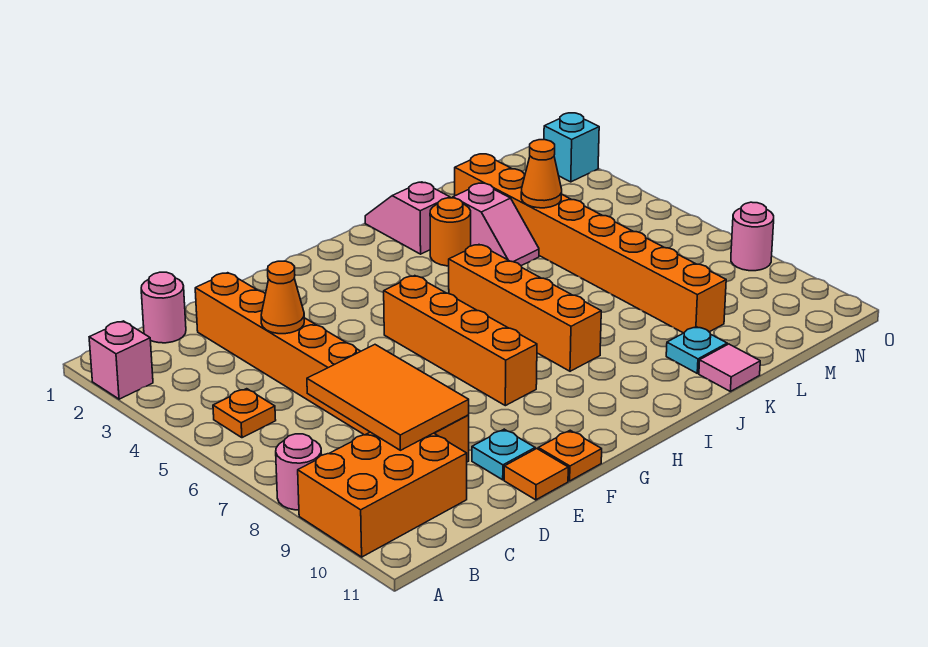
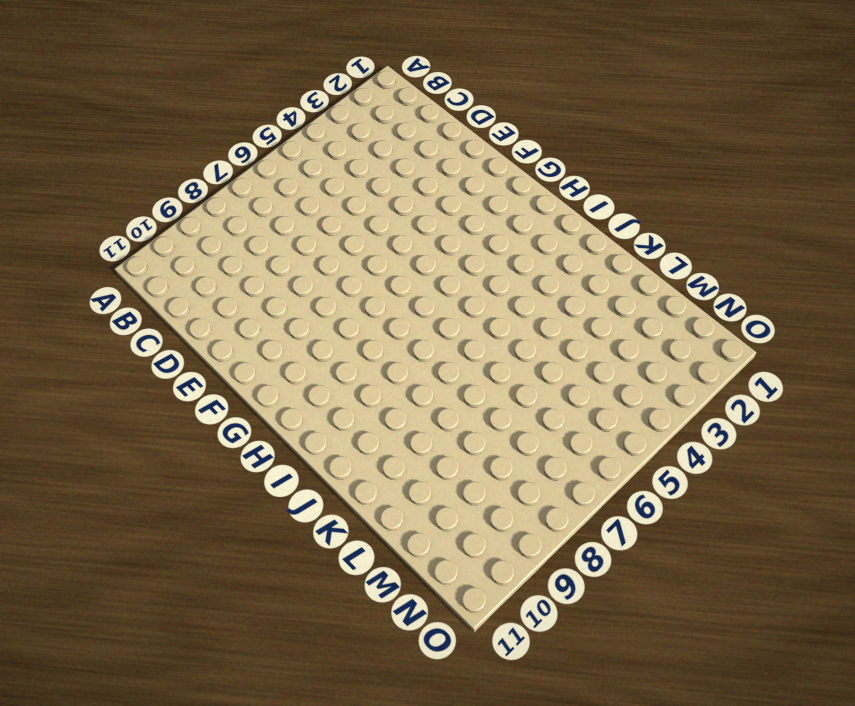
none -> pink 1x1 brick [89,321,153,399]
none -> pink 1x1 round brick [276,434,322,510]
none -> orange 2x3 brick [298,432,467,557]

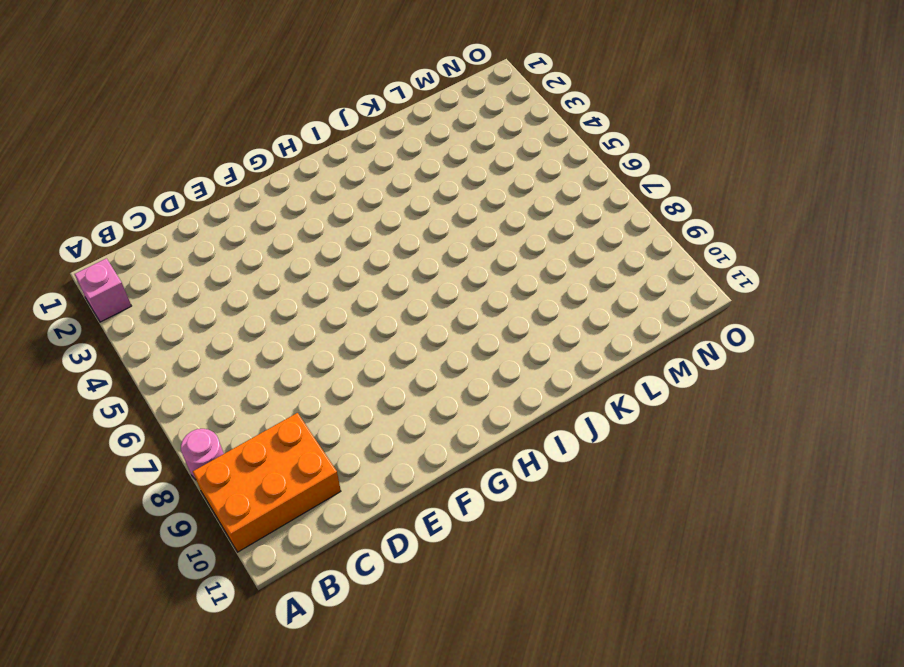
none -> orange 1x1 plate [213,389,276,438]
none -> pink 1x1 round brick [141,272,186,343]
none -> orange 1x8 brick [195,273,469,462]

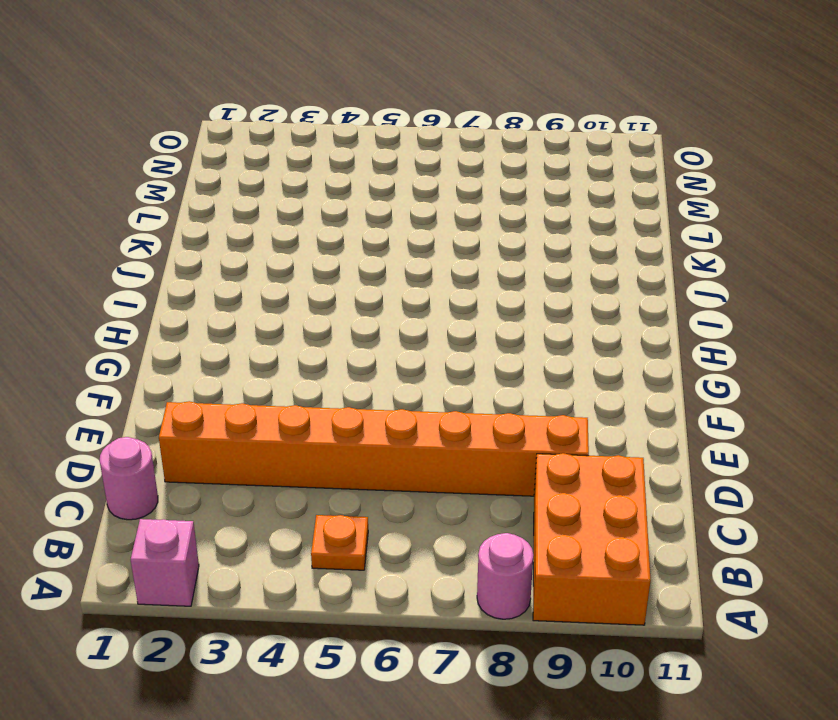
none -> cyan 1x1 plate [472,429,535,480]
none -> orange 1x1 tile [504,449,568,500]
none -> orange 1x1 plate [538,430,602,481]

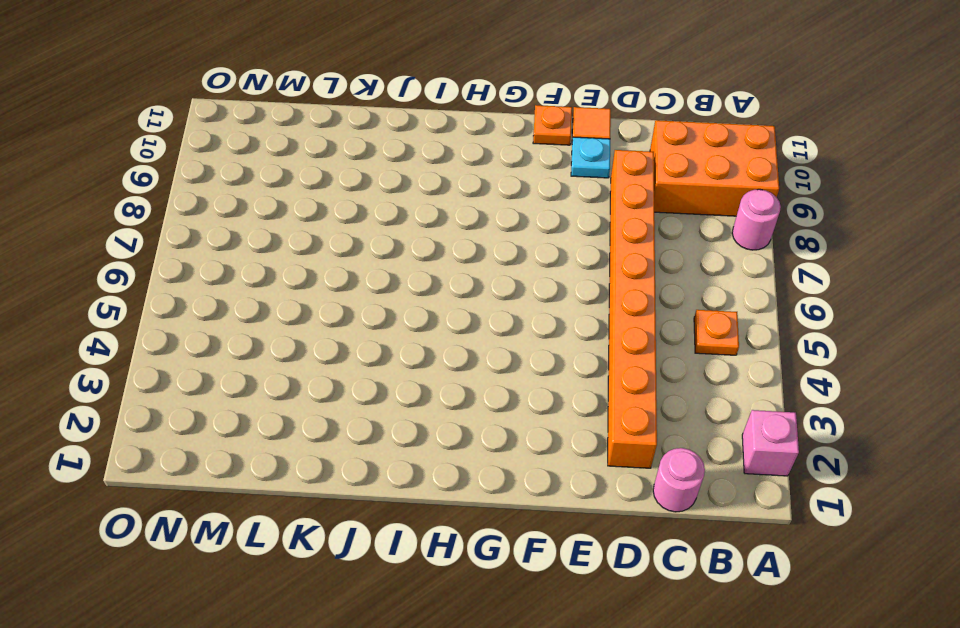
none -> orange 1x4 brick [384,276,537,406]
none -> orange 1x4 brick [449,245,601,371]
none -> pink 1x2 slope [365,182,450,254]

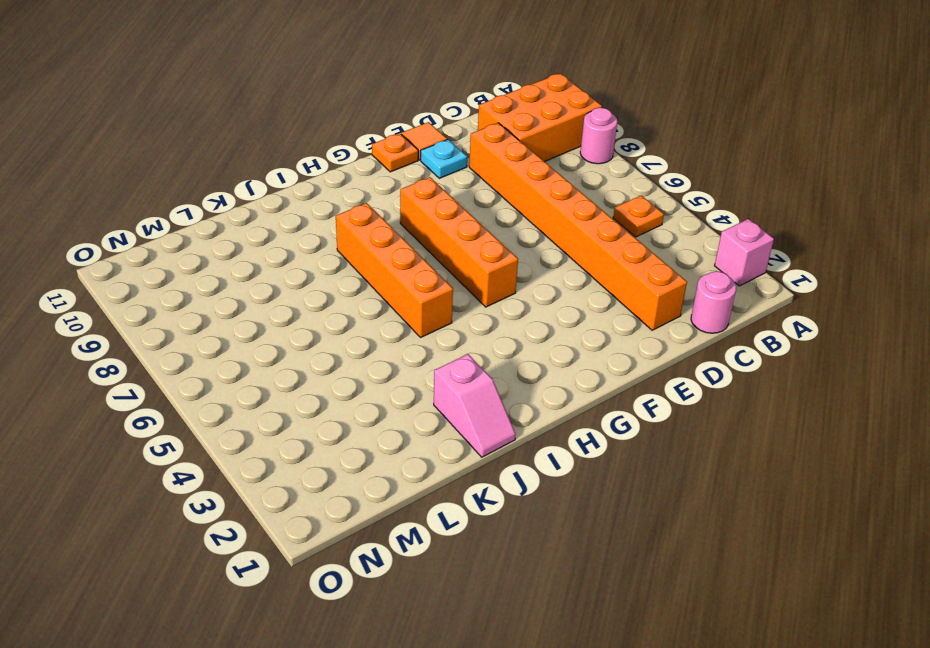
none -> orange 1x1 round brick [430,198,471,266]
none -> pink 1x2 slope [453,183,539,266]
none -> cyan 1x1 plate [666,327,727,373]

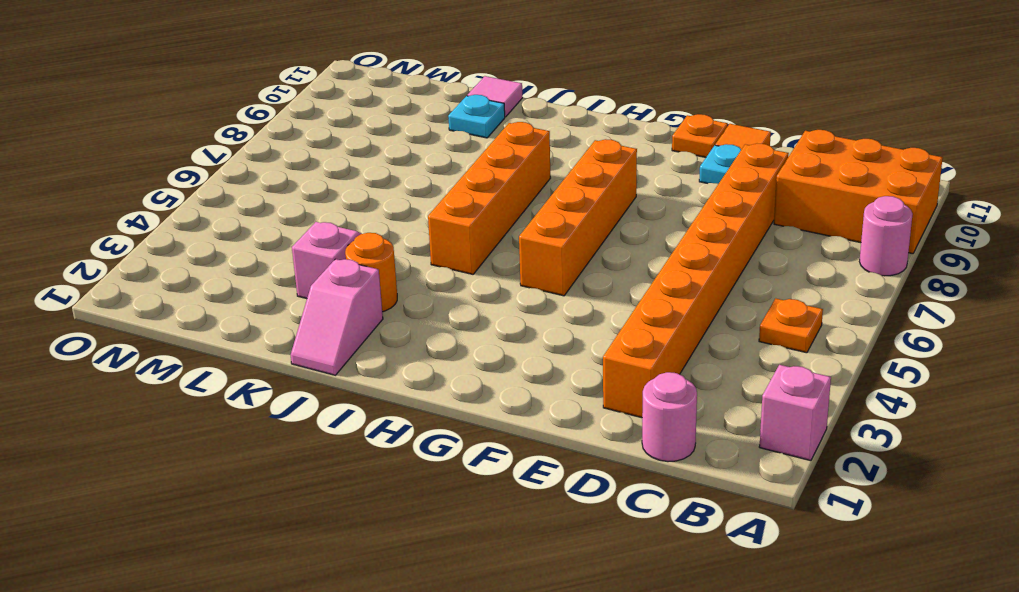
none -> orange 1x8 brick [455,154,726,333]
none -> cyan 1x1 brick [544,113,599,182]
none -> pink 1x1 round brick [731,202,774,271]

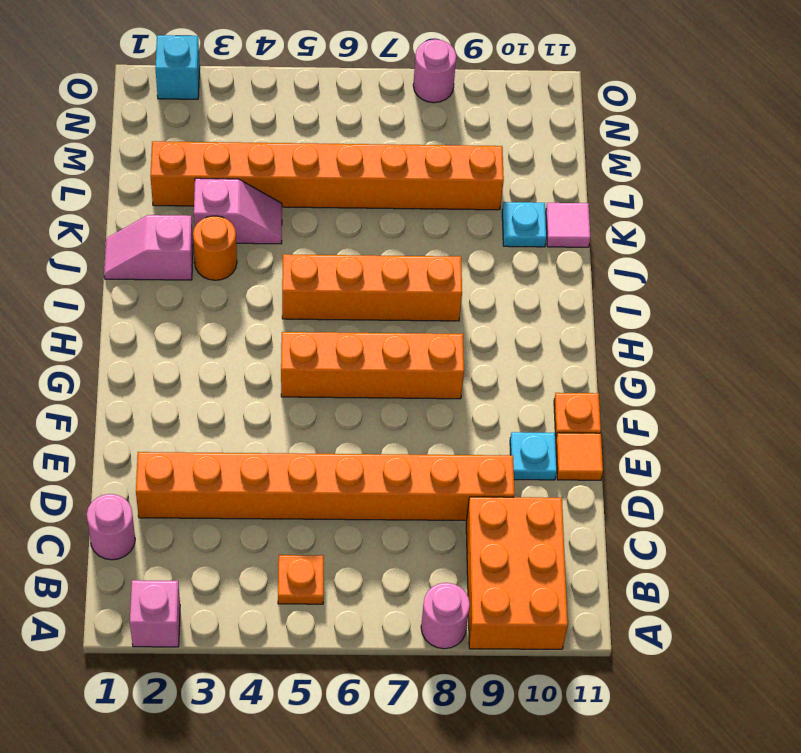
none -> orange 2x3 tile [307,345,469,450]
none -> orange 1x1 cone [261,261,304,334]
none -> orange 1x1 cone [521,140,562,208]

